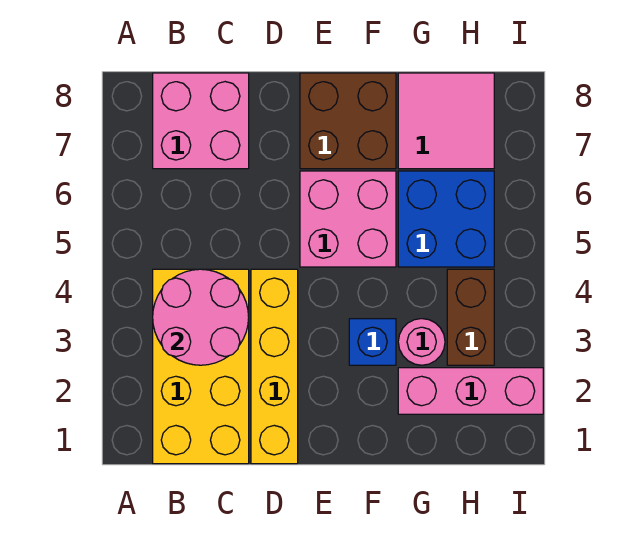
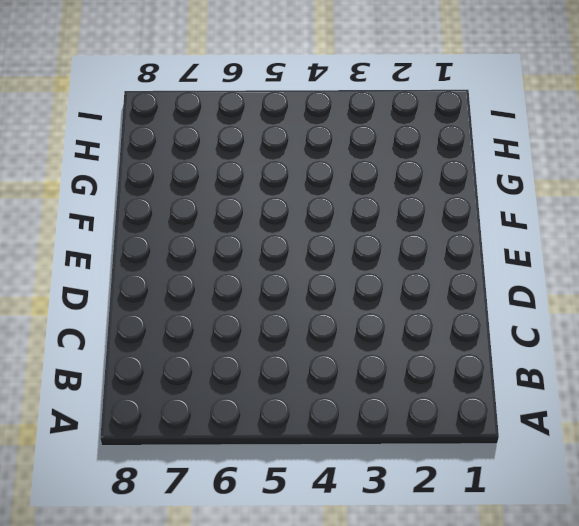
none -> yellow 2x4 brick [153,269,249,464]
none -> pink 2x2 brick [153,73,249,169]
none -> yellow 1x4 brick [251,269,298,464]

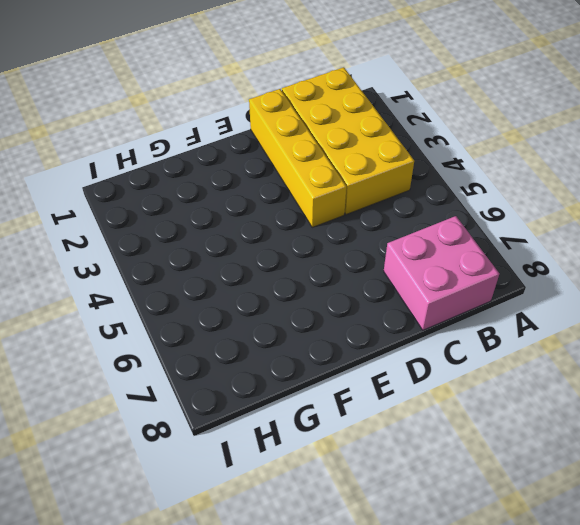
none -> pink 2x2 brick [300,171,396,267]
none -> brown 2x2 brick [300,73,396,169]
none -> blue 1x1 brick [349,319,396,365]

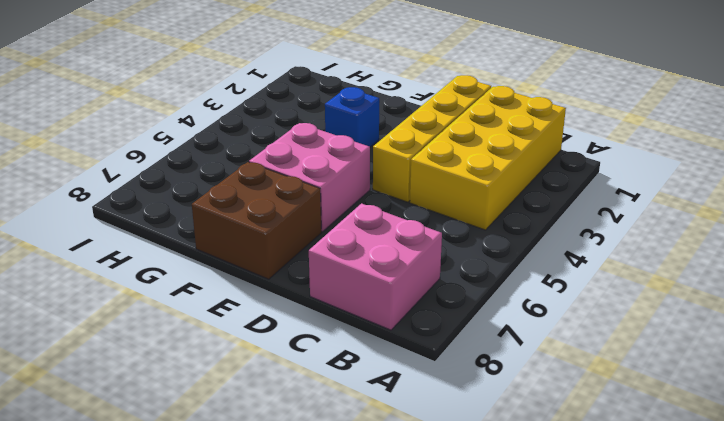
none -> pink 1x3 brick [398,368,543,414]
none -> pink 1x1 round brick [398,319,445,365]
none -> blue 2x2 brick [398,171,494,267]

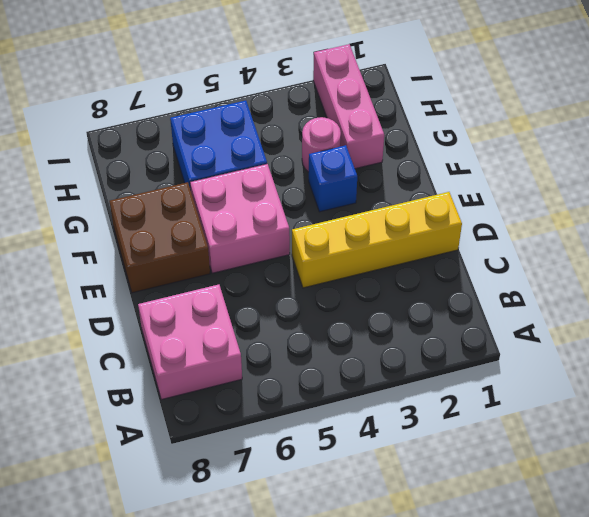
none -> yellow 2x4 brick [153,269,249,464]
none -> pink 2x2 tile [398,73,494,169]
none -> brown 1x2 brick [447,269,494,365]

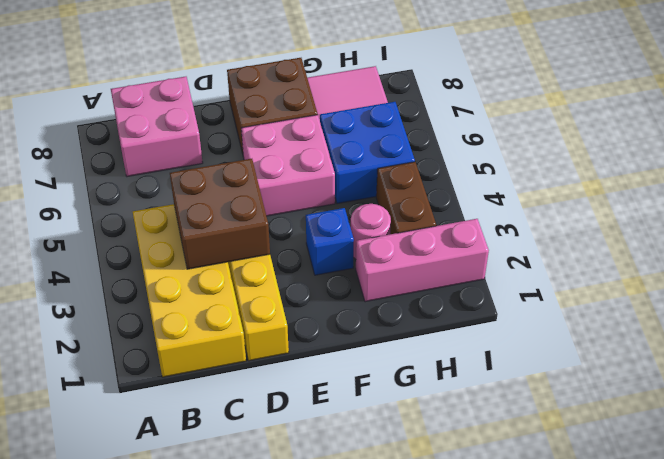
brown 2x2 brick [170,159,270,269] -> pink 2x2 round brick [153,269,249,365]

